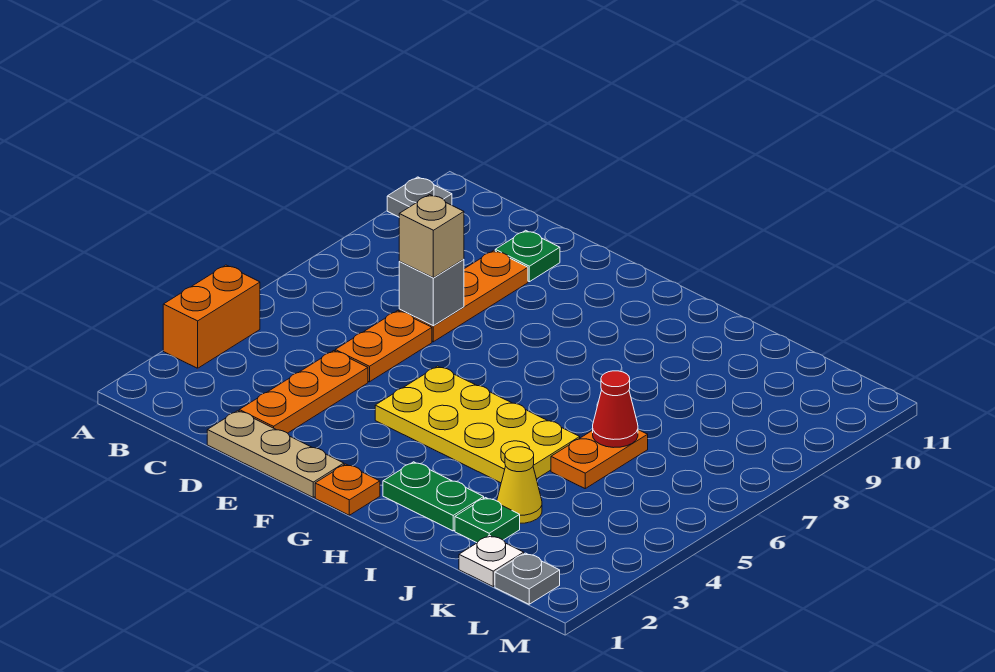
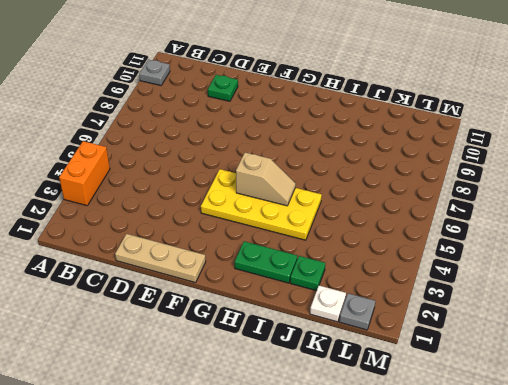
tan 1x2 slope [236,153,296,206] -> none
none -> orange 1x3 plate [239,351,368,433]
none -> orange 1x2 plate [335,311,432,382]
none -> orange 1x3 plate [399,250,528,342]

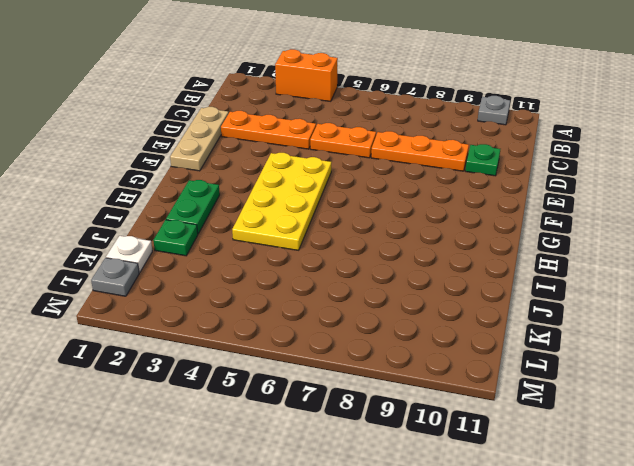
none -> orange 1x1 plate [315,464,380,515]
none -> yellow 1x1 cone [497,447,542,523]
none -> orange 1x2 plate [551,430,648,488]

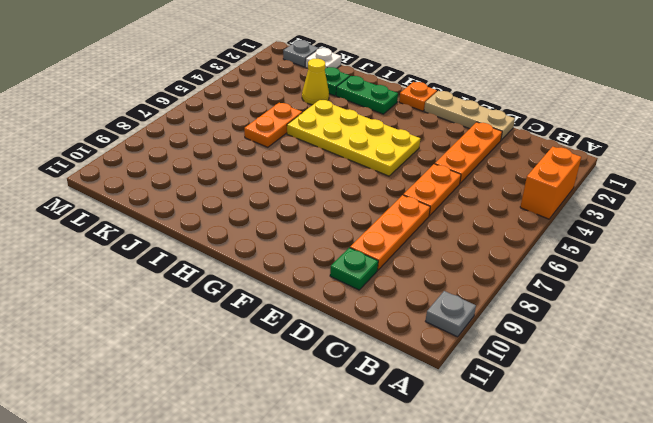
none -> grey 1x1 brick [399,259,464,326]
none -> red 1x1 cone [593,371,638,448]
none -> tan 1x1 brick [399,195,464,278]

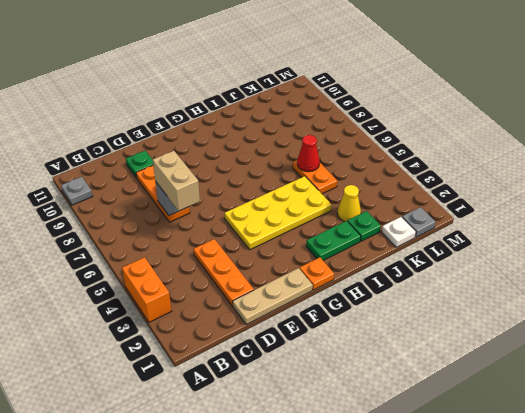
tan 1x2 brick [153,151,200,211] -> tan 1x1 brick [399,195,464,278]
none -> orange 1x2 plate [335,311,432,382]

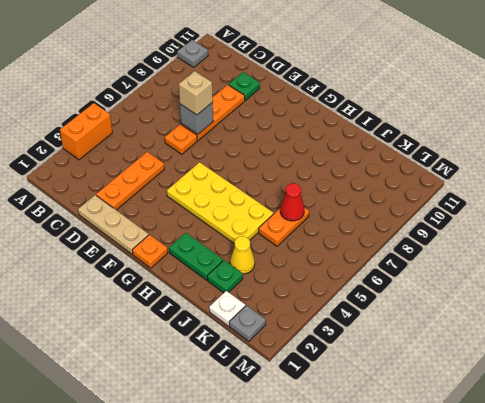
orange 1x1 plate [165,124,197,154] -> orange 1x2 plate [335,311,432,382]

